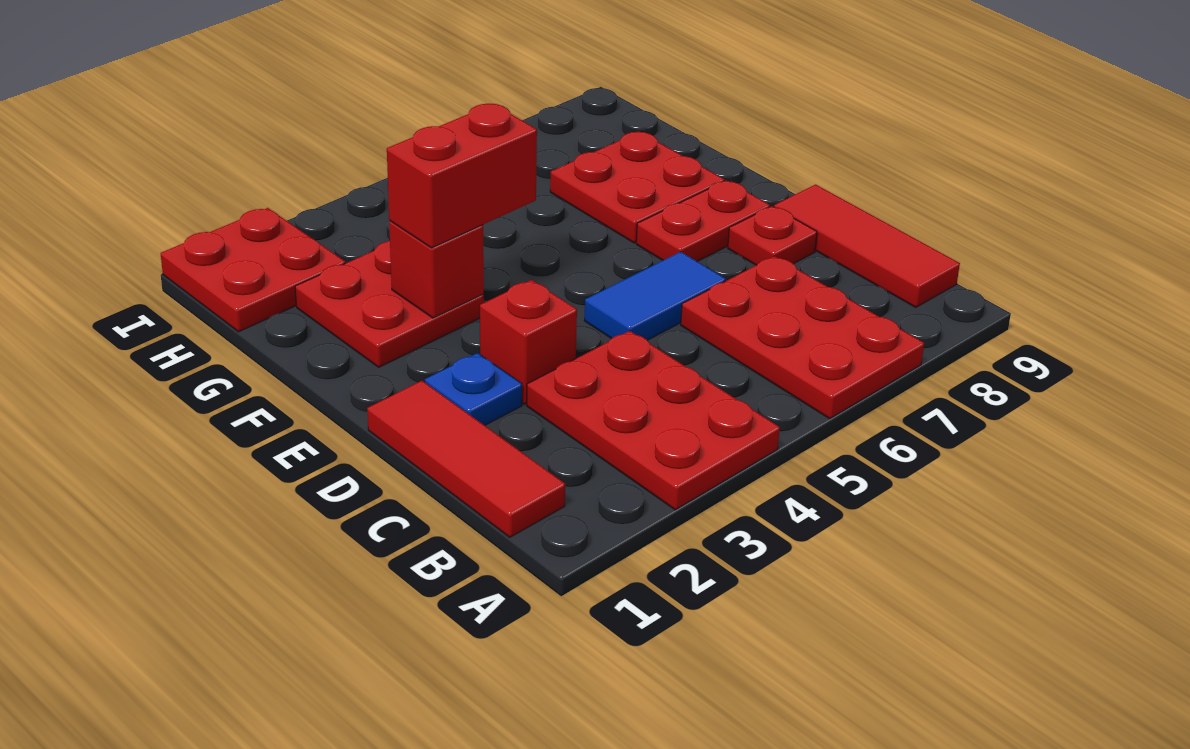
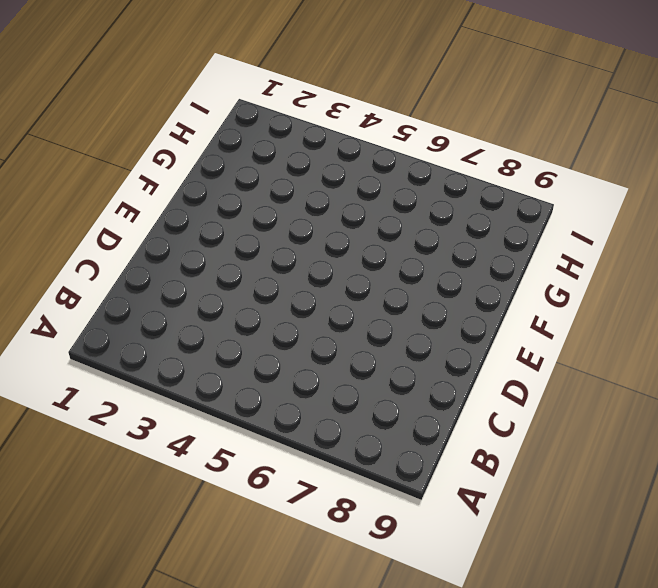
none -> red 2x3 plate [527,331,780,510]
none -> red 2x3 plate [681,256,924,419]
none -> red 1x3 tile [367,381,565,537]

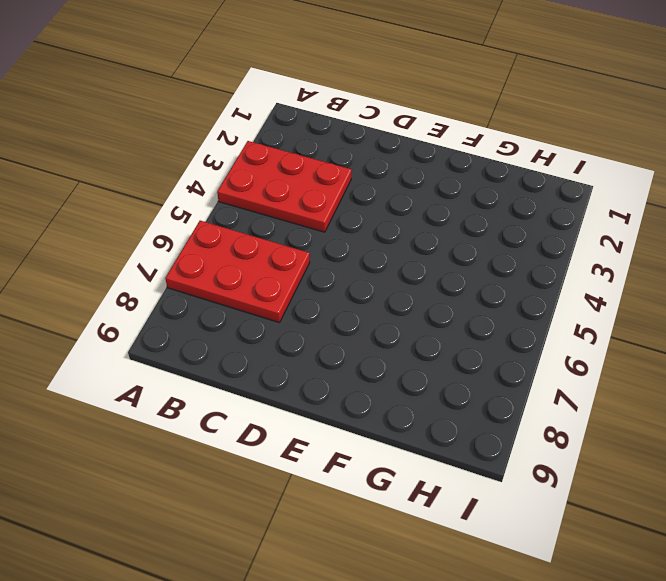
none -> red 1x3 tile [367,381,565,537]
none -> red 1x3 tile [774,185,960,307]
none -> blue 1x1 plate [425,353,522,425]

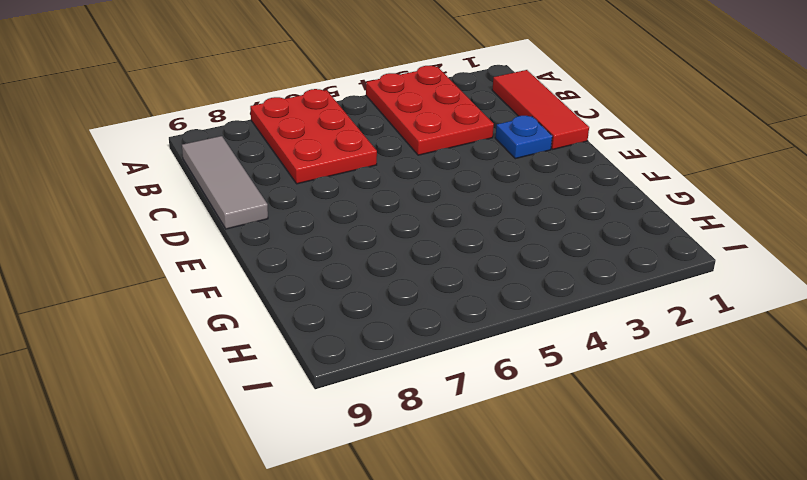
grey 1x3 tile [182,136,268,229] -> red 1x3 tile [774,185,960,307]
none -> red 1x1 brick [480,280,577,404]
none -> blue 1x2 tile [584,252,726,340]
none -> red 1x1 plate [728,206,817,265]

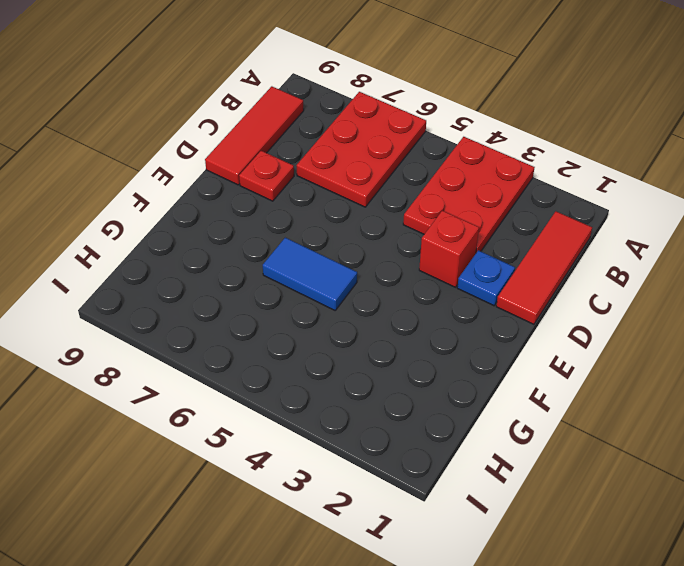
blue 1x2 tile [263,238,357,310] -> blue 1x2 tile moved to [584,252,726,340]
none -> red 1x2 plate [636,181,770,262]
none -> red 2x2 plate [295,241,484,367]
none -> red 2x2 plate [550,132,724,243]

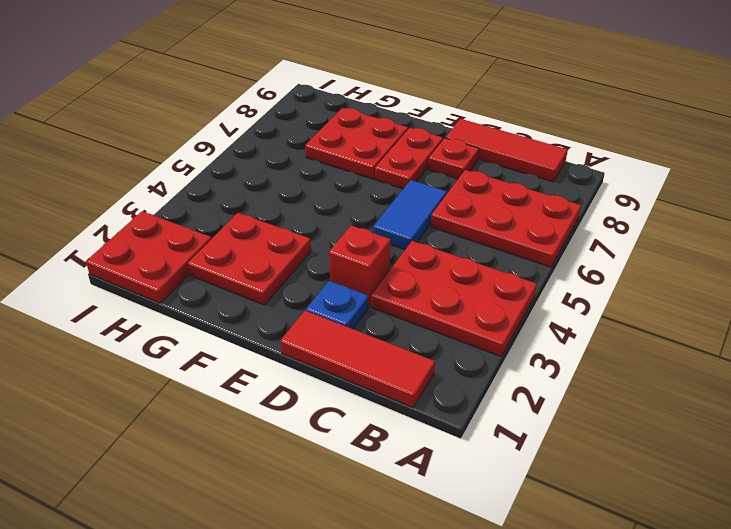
none -> red 1x1 brick [389,221,484,318]
none -> red 1x2 brick [387,104,537,248]

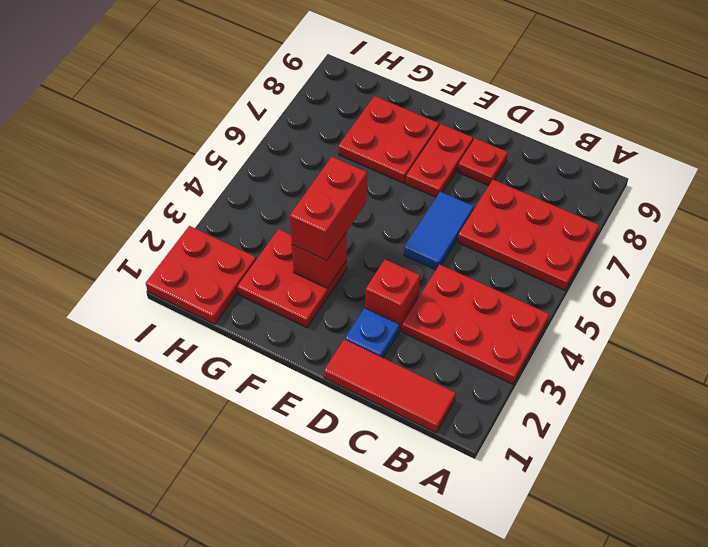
none -> red 1x3 tile [774,185,960,307]

